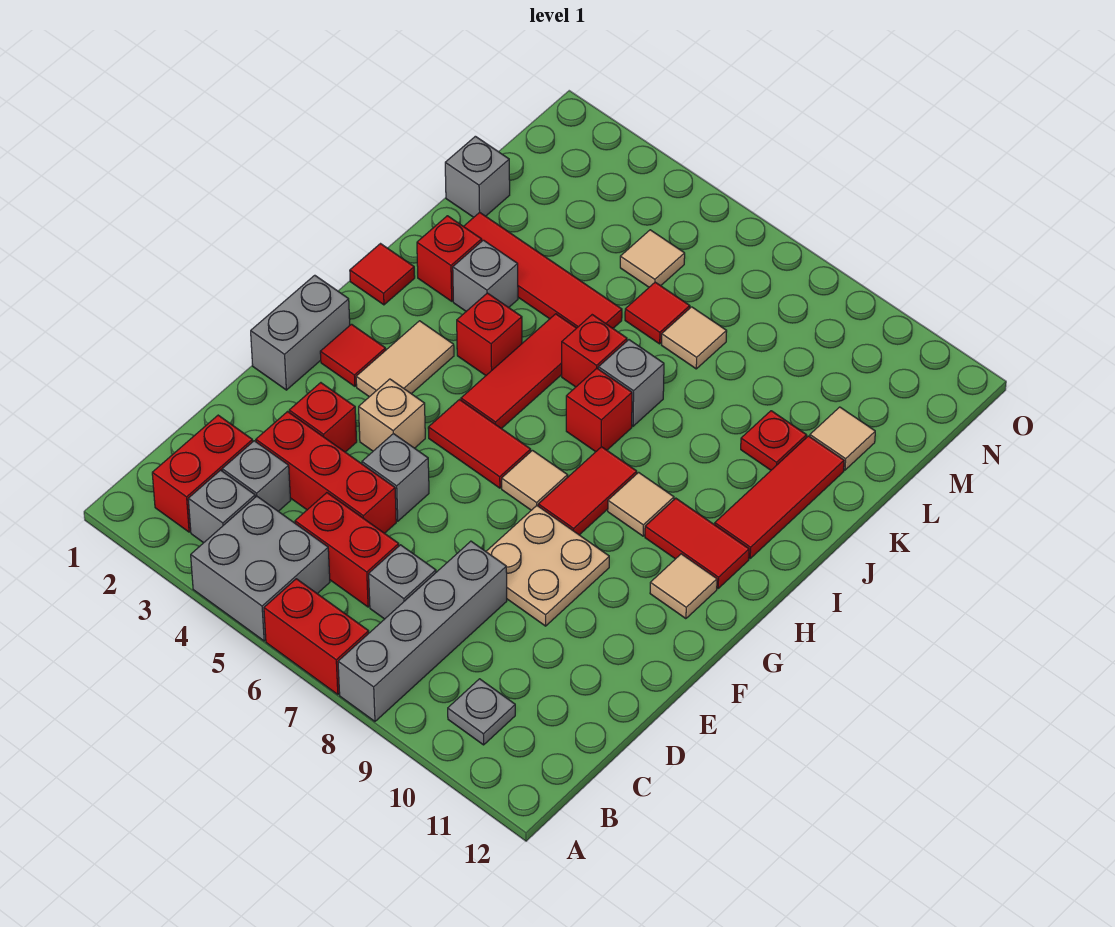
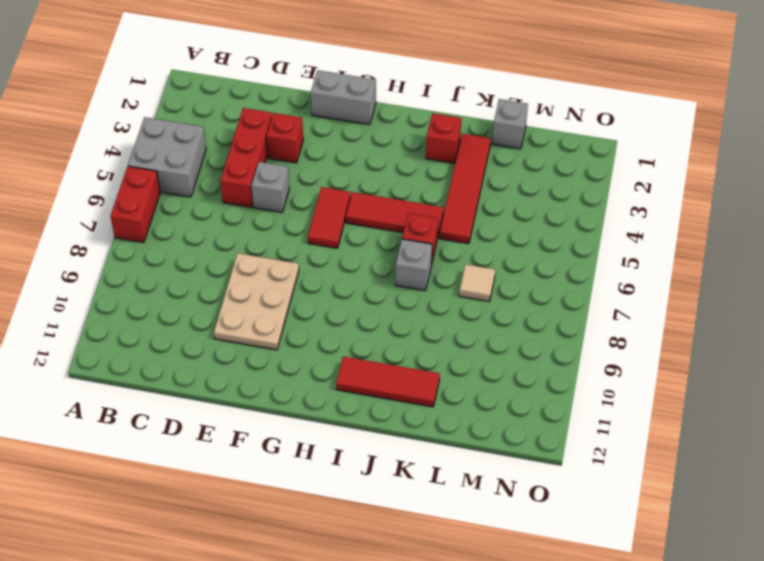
tan 2x3 plate [214,253,299,350] -> tan 2x2 plate [486,506,609,626]
none -> grey 1x4 brick [338,541,507,721]
none -> red 1x2 brick [152,415,253,532]
none -> grey 1x1 brick [188,470,255,543]
none -> grey 1x1 plate [448,679,515,745]

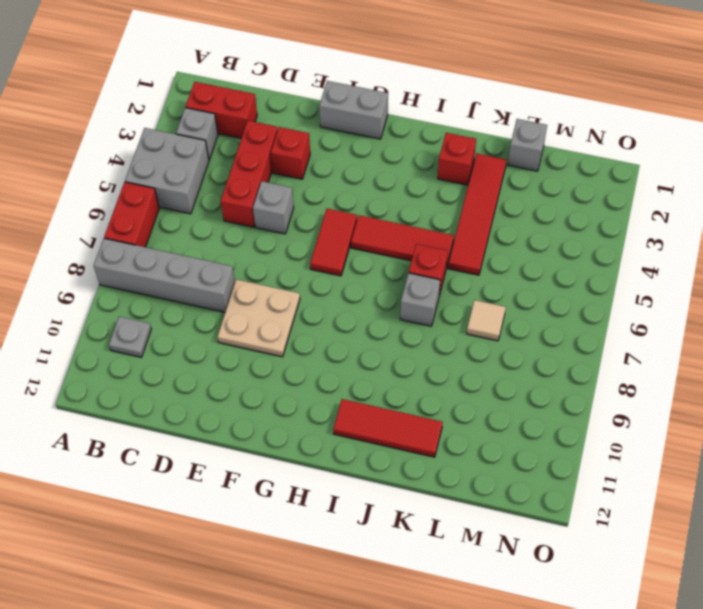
none -> grey 1x1 brick [222,441,291,511]
none -> red 1x2 brick [295,493,399,607]
none -> grey 1x1 brick [369,545,436,619]
none -> tan 1x1 brick [359,379,425,451]

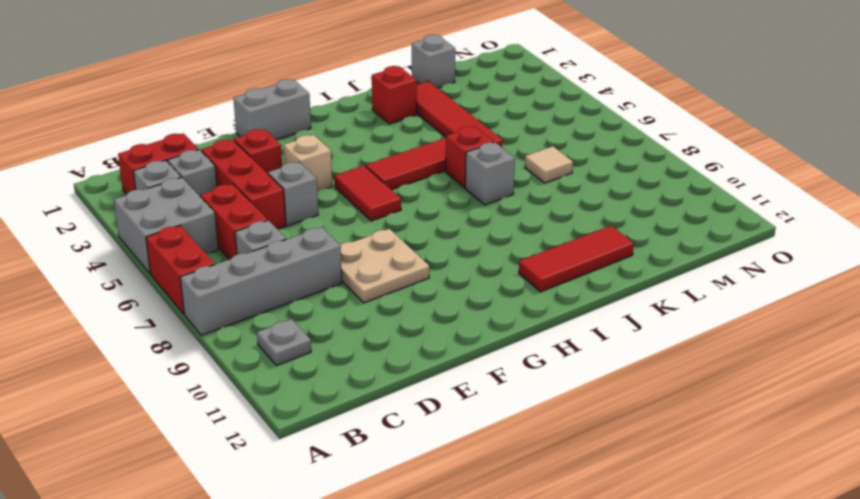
none -> red 1x1 tile [320,324,386,386]
none -> tan 1x2 tile [356,321,454,397]
none -> tan 1x1 tile [502,451,568,510]
none -> red 1x2 tile [538,447,637,535]

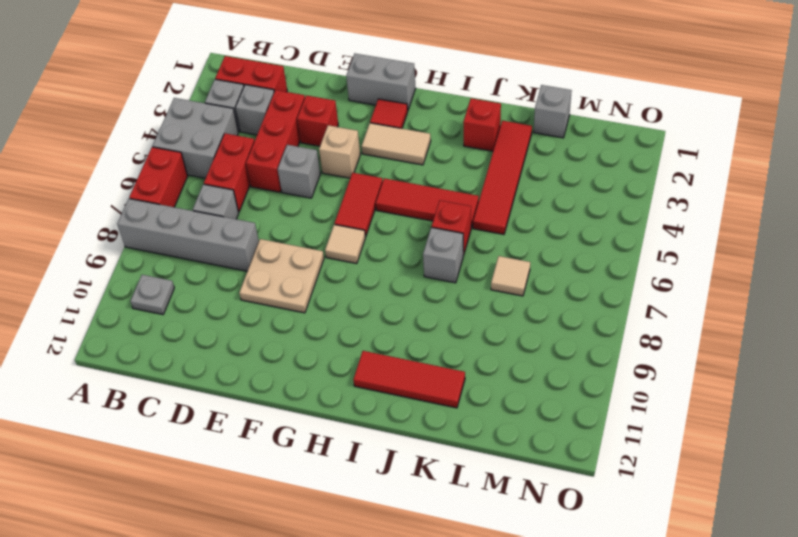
none -> red 1x2 tile [538,447,637,535]
none -> tan 1x1 tile [650,554,717,619]
none -> tan 1x1 tile [608,472,674,536]
none -> red 1x2 tile [645,498,749,588]

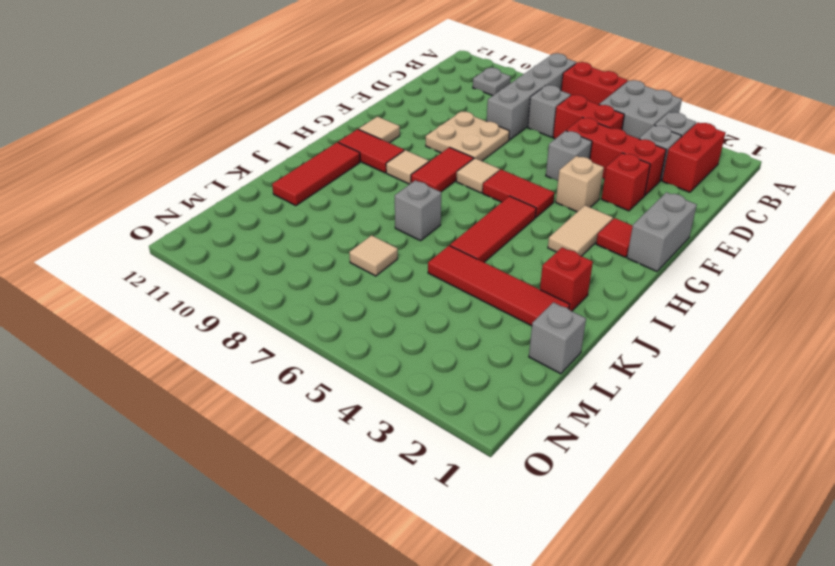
none -> red 1x1 tile [350,244,415,305]
none -> red 1x1 brick [457,293,522,375]
none -> red 1x1 brick [566,369,632,452]
none -> grey 1x1 brick [453,240,518,311]

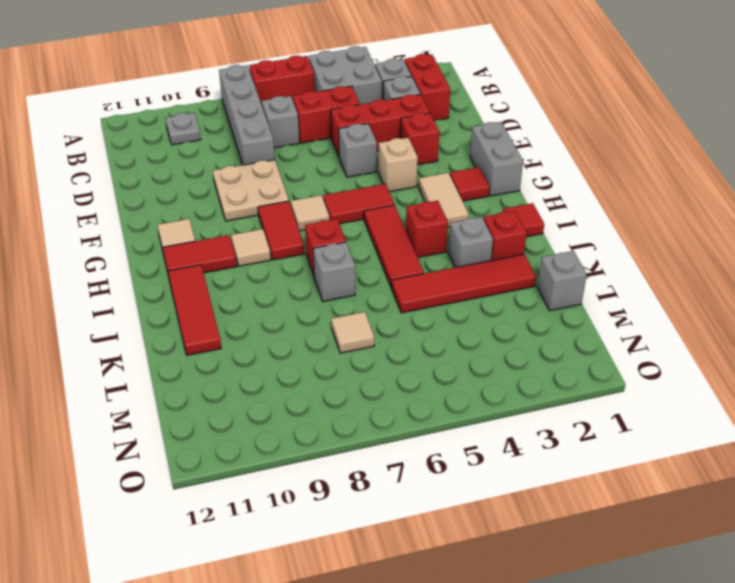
none -> red 1x1 brick [562,315,627,387]
none -> red 1x1 plate [741,411,807,470]
none -> red 1x1 tile [625,282,690,344]
none -> tan 1x1 tile [810,407,875,470]

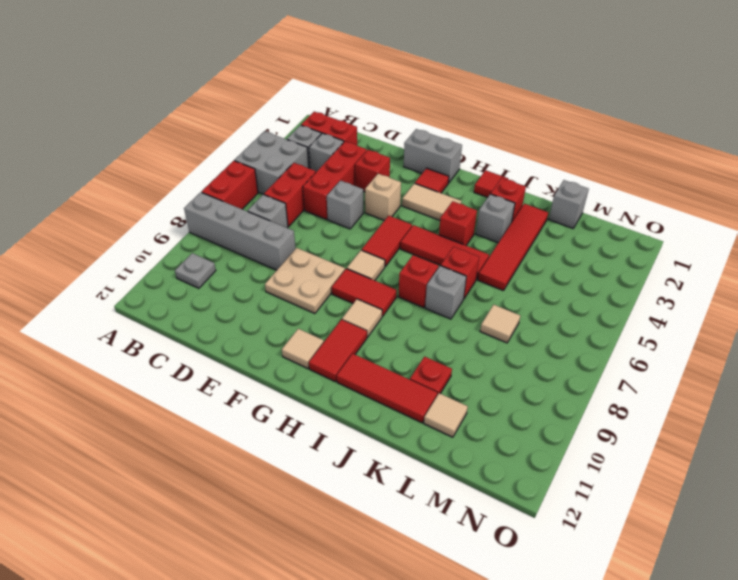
none -> red 1x1 tile [625,282,690,344]
none -> tan 1x1 tile [620,230,685,287]

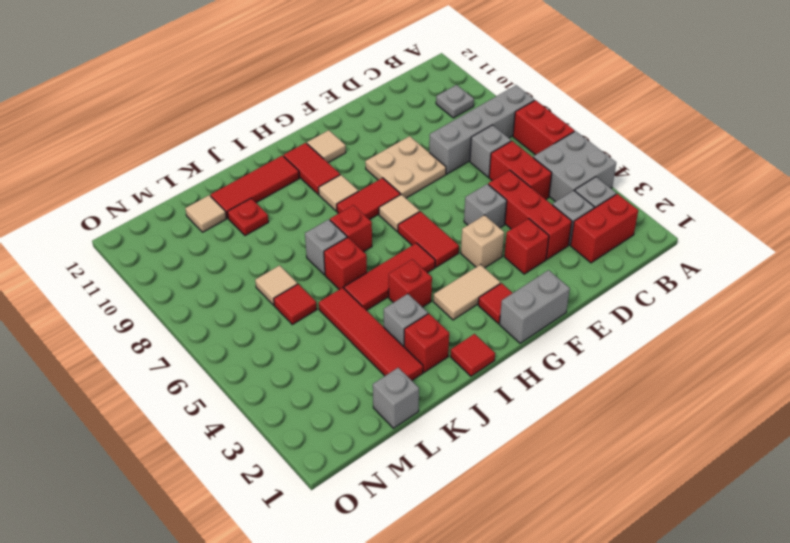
none -> tan 1x1 tile [620,230,685,287]

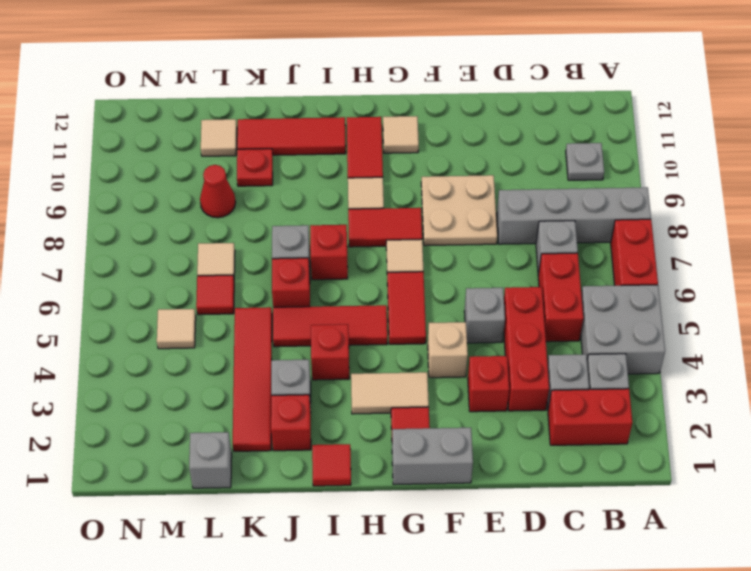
red 1x1 cone [200,165,236,218] -> none

